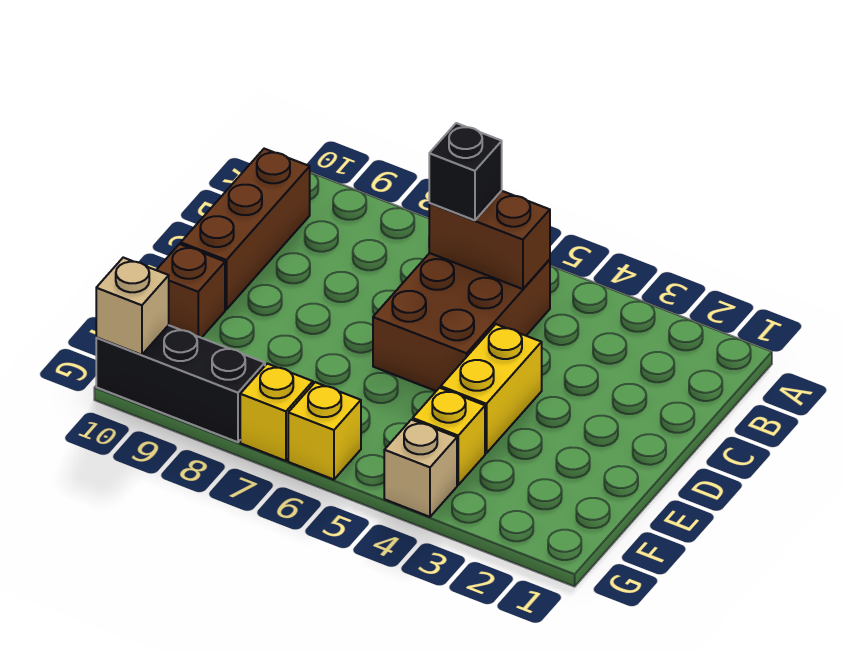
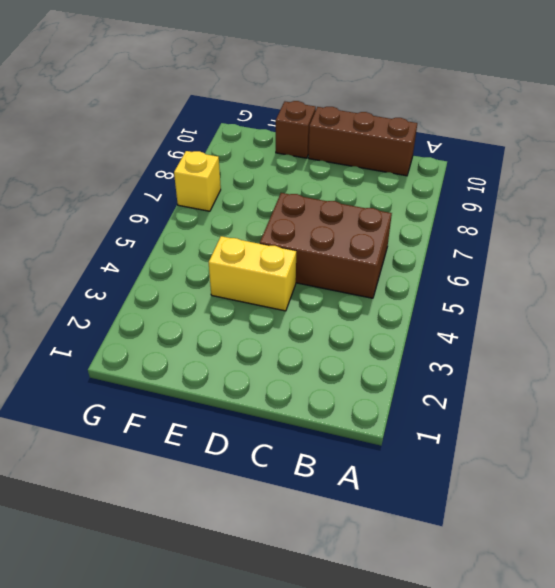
none -> yellow 1x1 brick [413,388,485,485]
none -> tan 1x1 brick [384,420,457,517]
none -> yellow 1x1 brick [288,382,361,480]

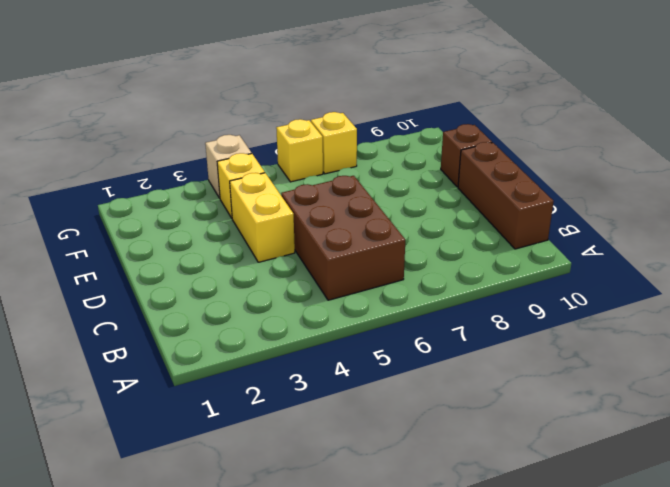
none -> black 1x3 brick [96,325,265,442]
none -> brown 1x2 brick [429,191,550,289]
none -> tan 1x1 brick [96,258,169,355]

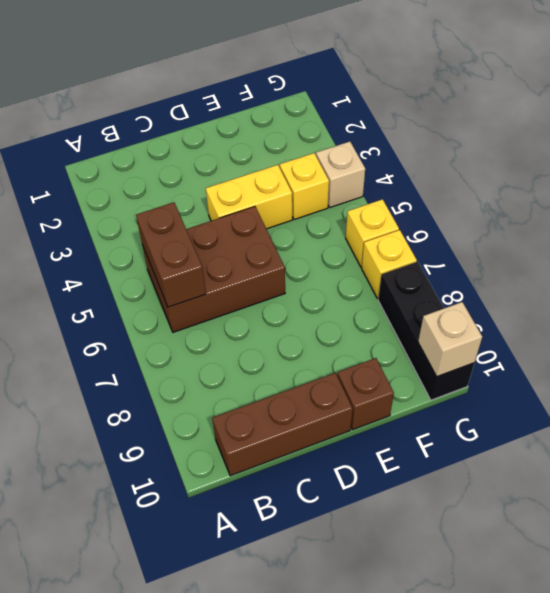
none -> black 1x1 brick [429,123,502,220]

